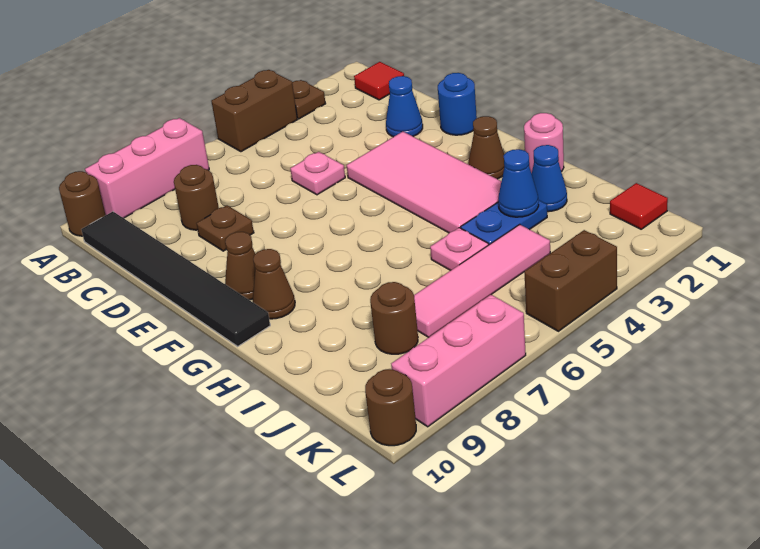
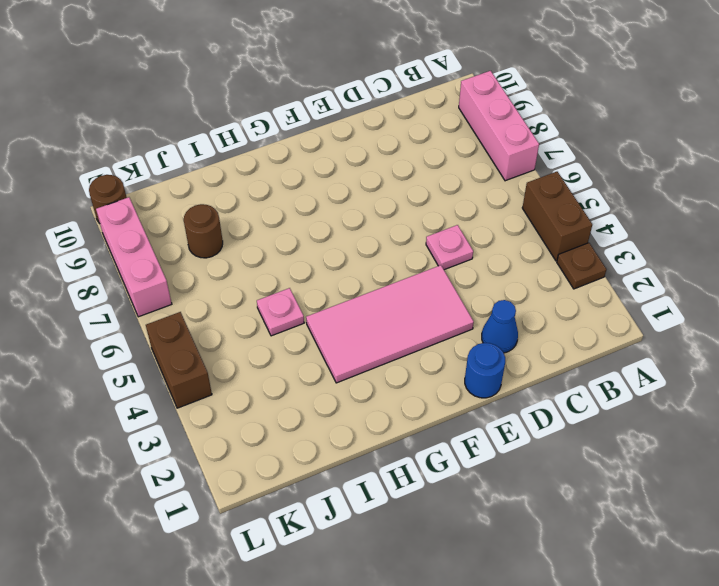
none -> brown 1x1 round brick [59,171,106,236]
none -> red 1x1 tile [354,62,404,100]
none -> black 1x6 tile [81,212,270,346]

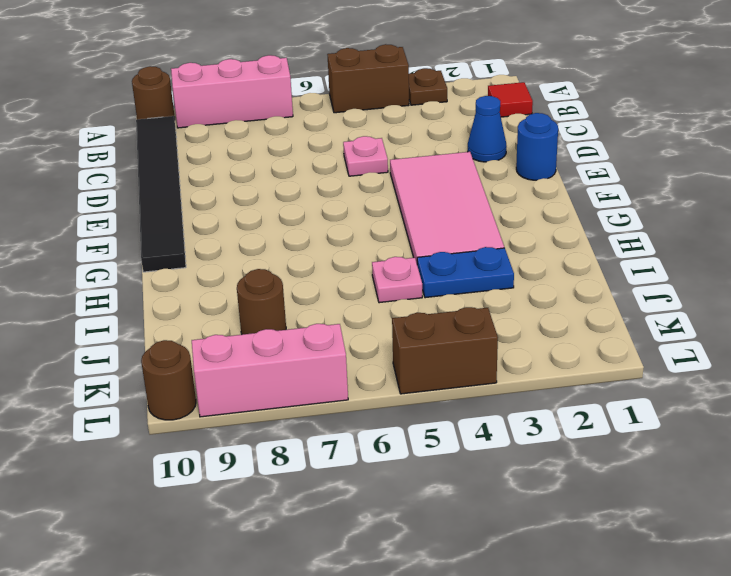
none -> brown 1x1 round brick [174,165,219,230]
none -> brown 1x1 plate [196,205,254,251]
none -> brown 1x1 cone [225,232,255,300]

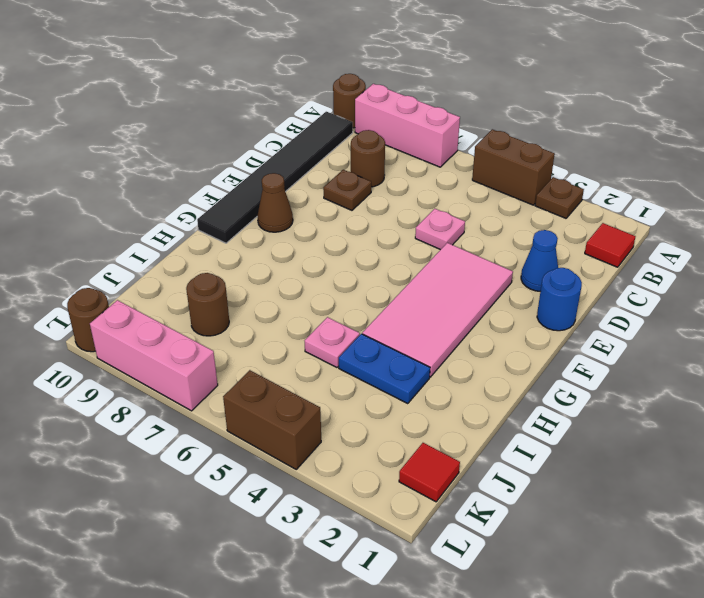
none -> brown 1x1 cone [468,116,504,179]
none -> brown 1x1 cone [253,249,295,319]
none -> pink 1x1 round brick [524,113,564,173]

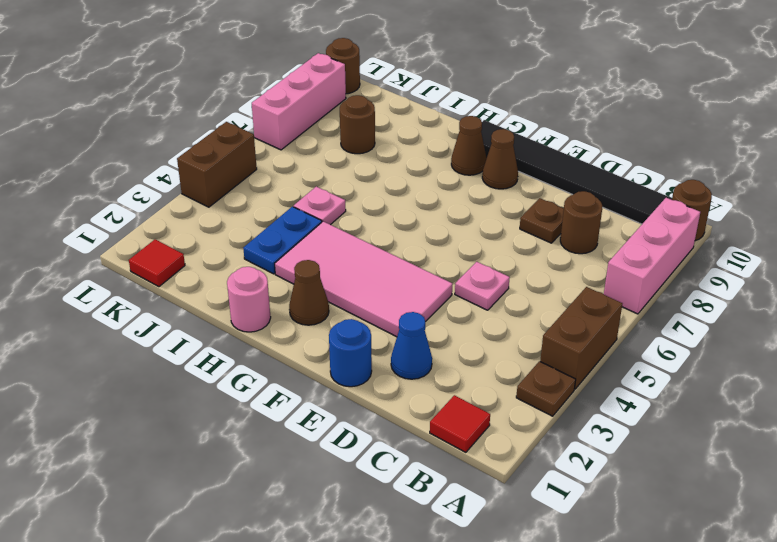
none -> blue 1x1 cone [532,145,567,212]
none -> pink 1x4 tile [414,224,550,337]
none -> blue 1x1 cone [498,149,539,217]

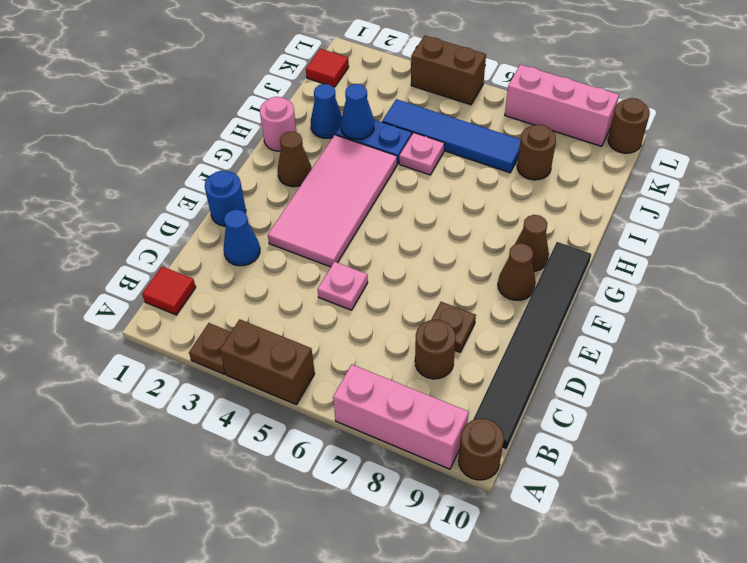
blue 1x4 tile [382,99,521,173] -> pink 1x4 tile [414,224,550,337]

